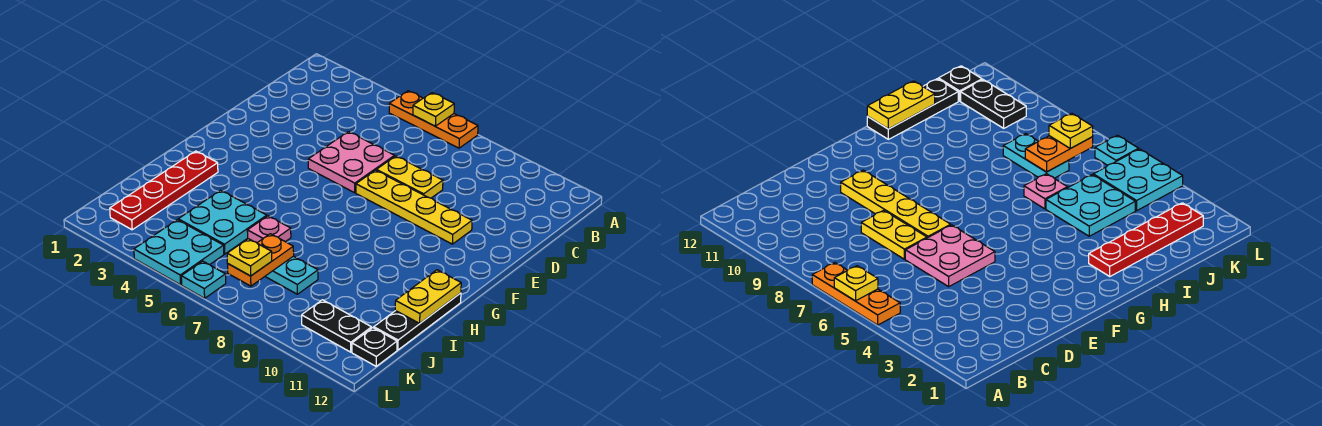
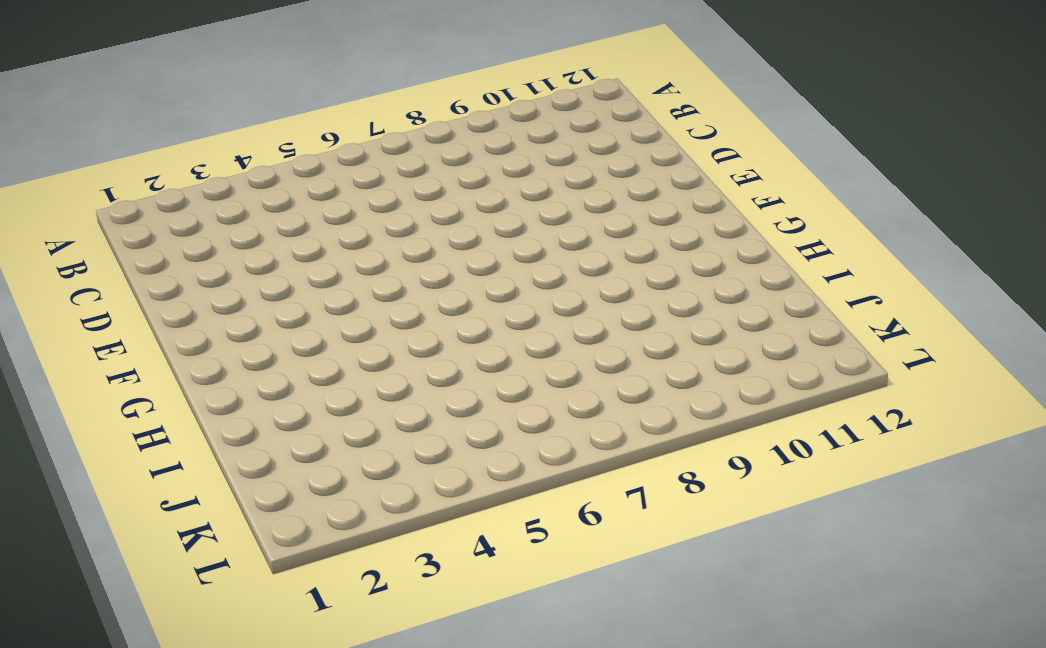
none -> orange 1x3 plate [389,91,478,148]
none -> pink 2x2 plate [308,132,395,193]
none -> yellow 1x2 plate [376,156,443,198]

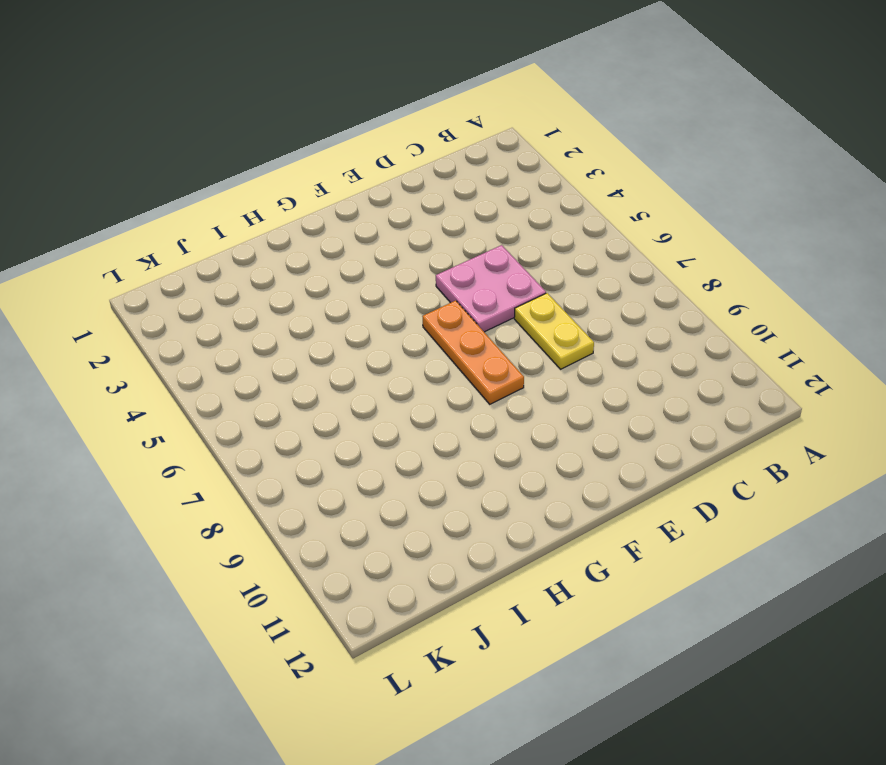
orange 1x3 plate [422,300,524,404] -> orange 1x3 plate moved to [389,91,478,148]
none -> yellow 1x4 plate [356,170,472,244]
none -> red 1x4 plate [110,151,218,230]
none -> black 1x3 plate [374,293,461,350]

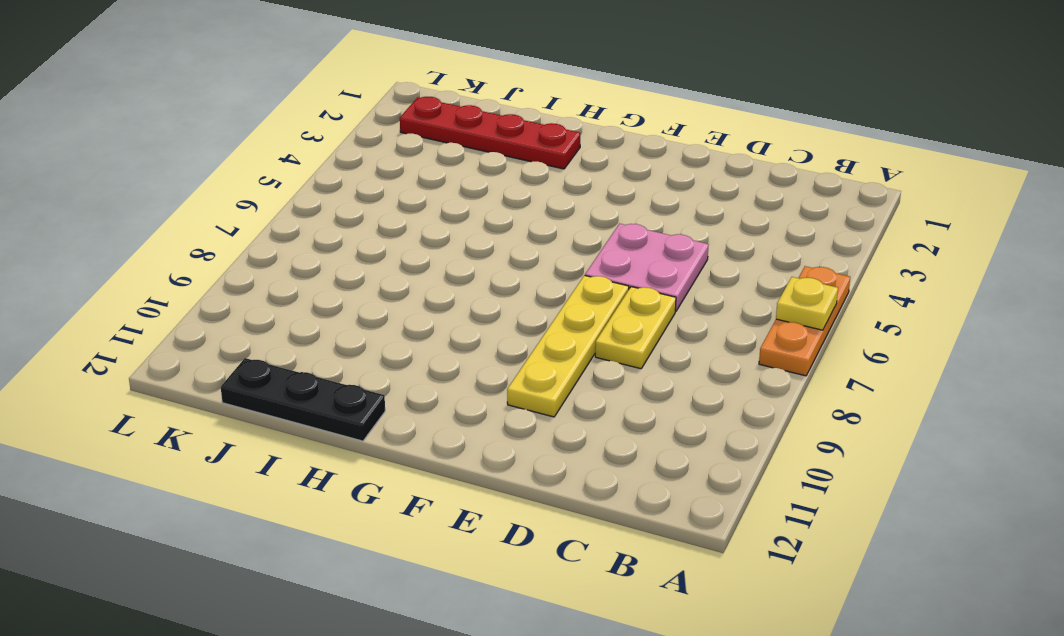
none -> cyan 2x2 plate [178,190,267,254]
none -> pink 1x1 plate [247,216,291,243]
none -> cyan 1x2 plate [265,256,318,294]

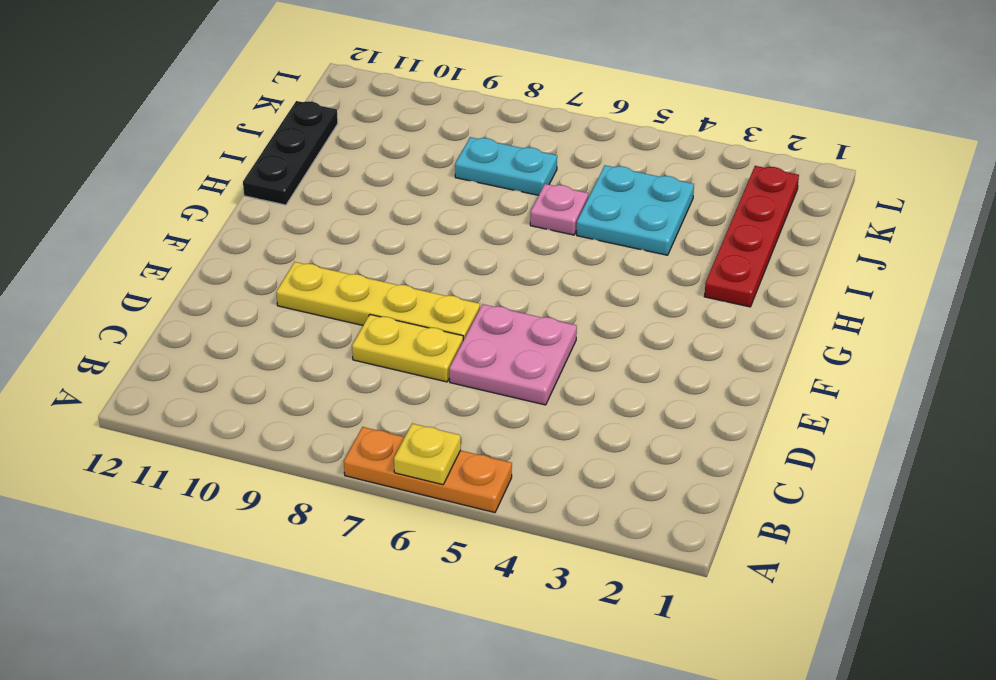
none -> cyan 2x2 plate [134,220,224,285]
none -> black 1x2 plate [302,300,372,352]
none -> black 1x1 plate [352,328,397,366]

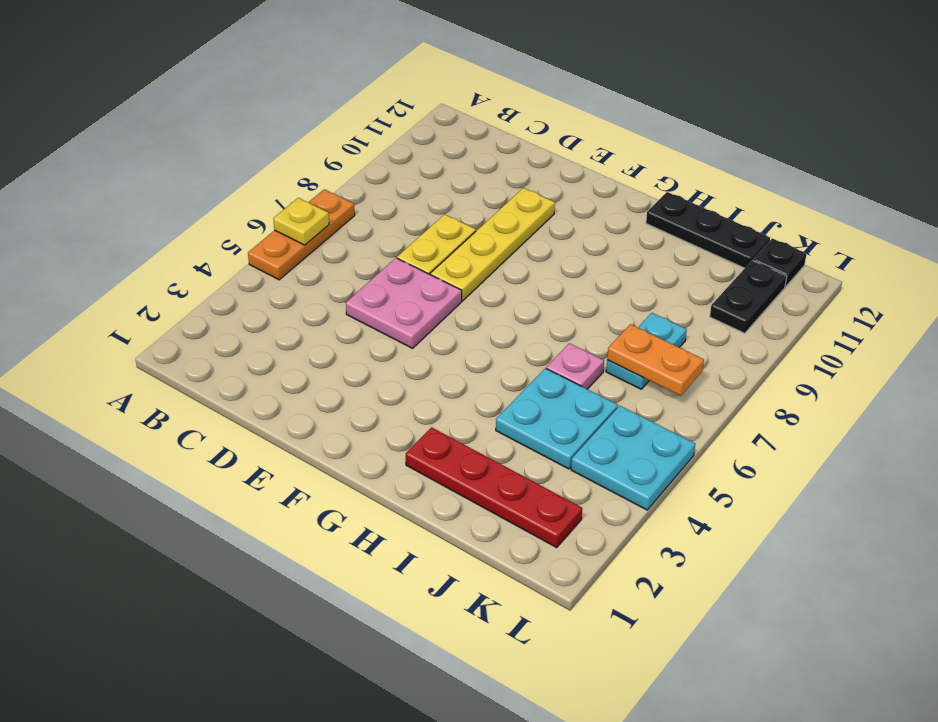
none -> cyan 1x1 plate [181,261,226,298]
none -> yellow 1x2 plate [395,270,461,323]
none -> yellow 1x1 plate [227,239,272,276]

